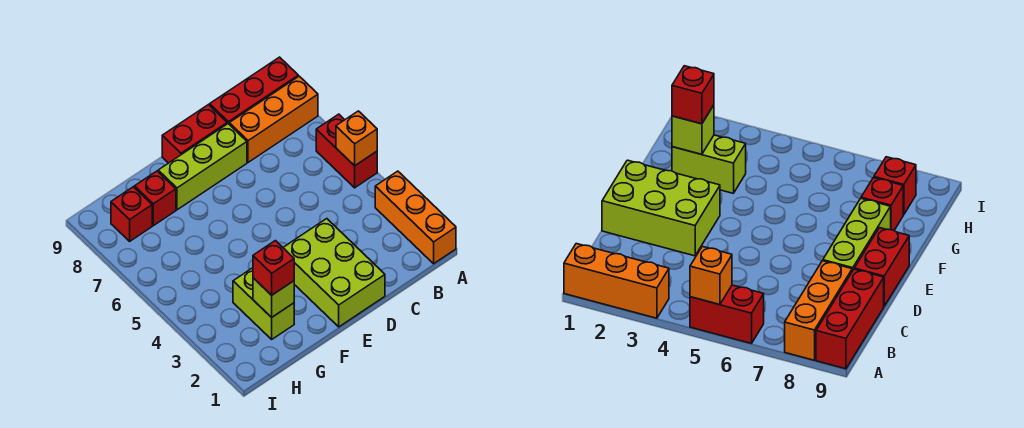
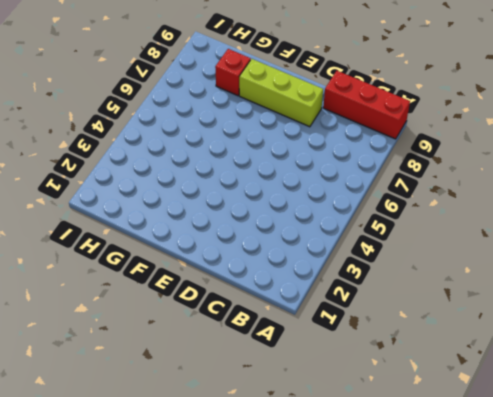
none -> orange 1x3 brick [375,171,456,264]
none -> red 1x2 brick [316,114,377,188]
none -> orange 1x3 brick [229,76,318,162]

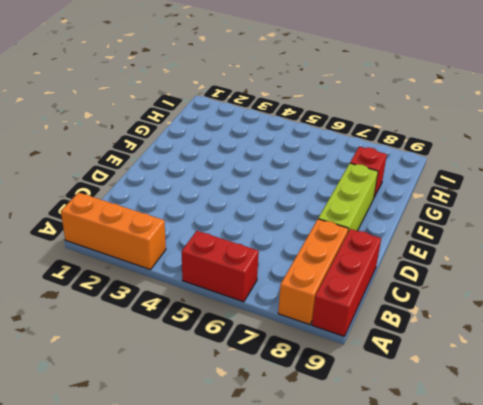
none -> lime 2x3 brick [283,219,385,327]
none -> red 1x2 brick [162,105,227,163]
none -> lime 1x2 brick [233,268,294,339]

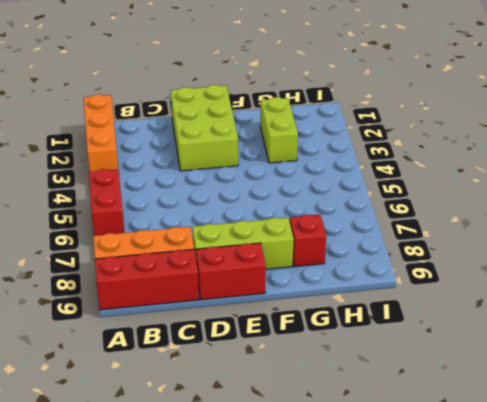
none -> red 1x1 brick [111,187,152,241]
none -> orange 1x1 brick [336,111,377,166]
none -> lime 1x1 brick [253,278,294,317]

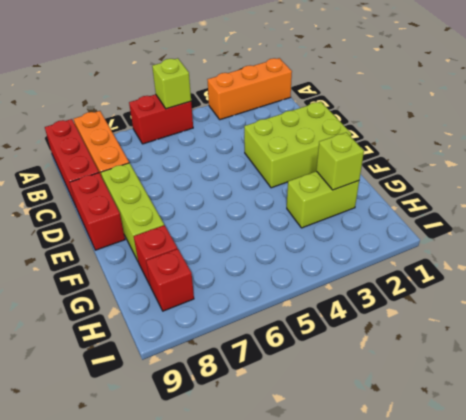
lime 1x1 brick [152,58,191,109] -> orange 1x1 brick [336,111,377,166]
none -> red 1x1 brick [253,241,294,295]

